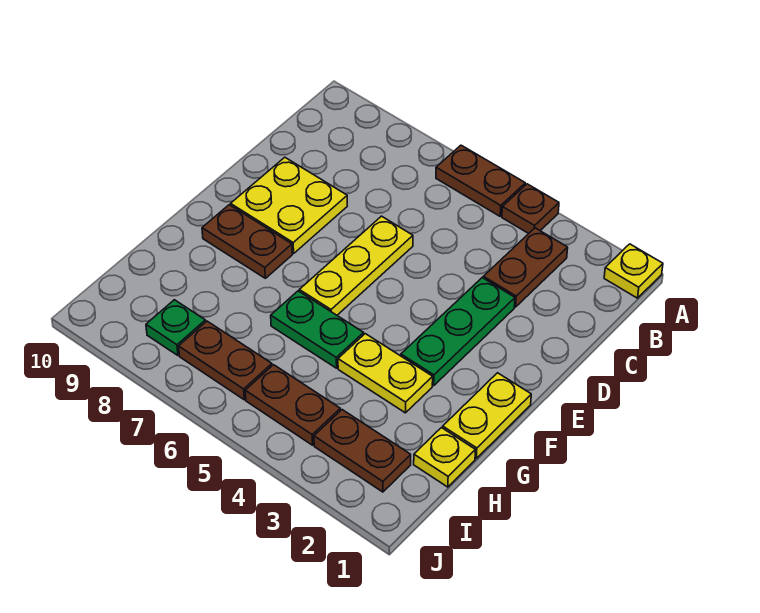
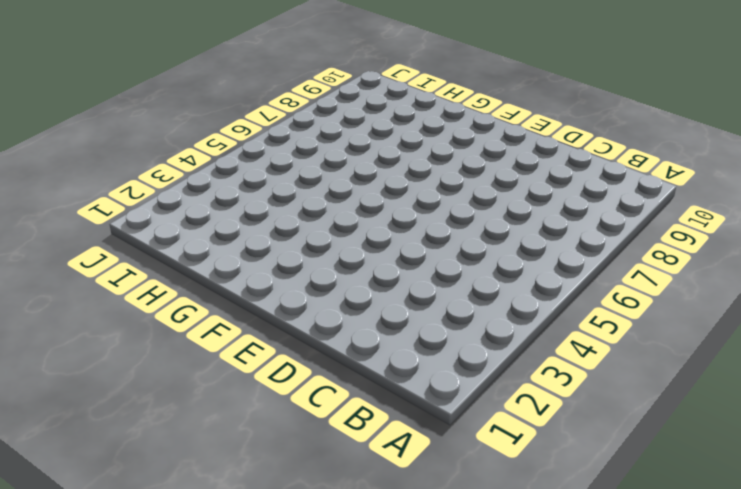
none -> yellow 1x1 plate [604,244,663,298]
none -> brown 1x1 plate [502,184,559,234]
none -> brown 1x2 plate [436,145,525,216]

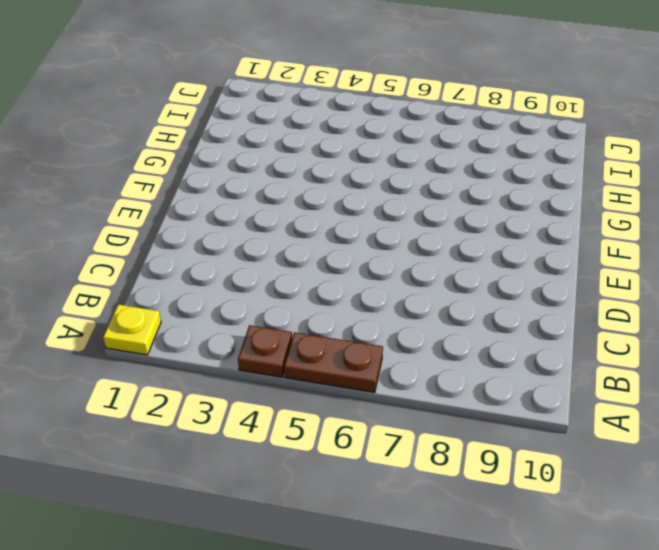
none -> brown 1x2 plate [483,228,568,307]
none -> green 1x3 plate [401,278,515,386]
none -> yellow 1x3 plate [299,216,413,315]

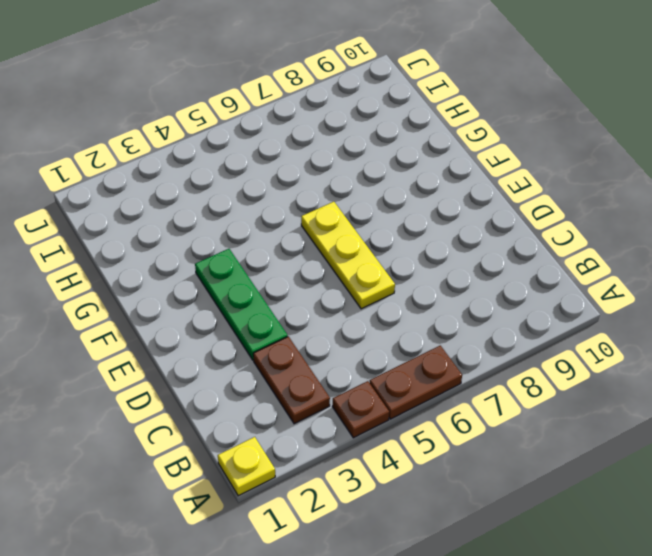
none -> yellow 2x2 plate [231,157,347,253]
none -> yellow 1x2 plate [443,373,531,458]
none -> brown 1x2 plate [202,205,292,278]

